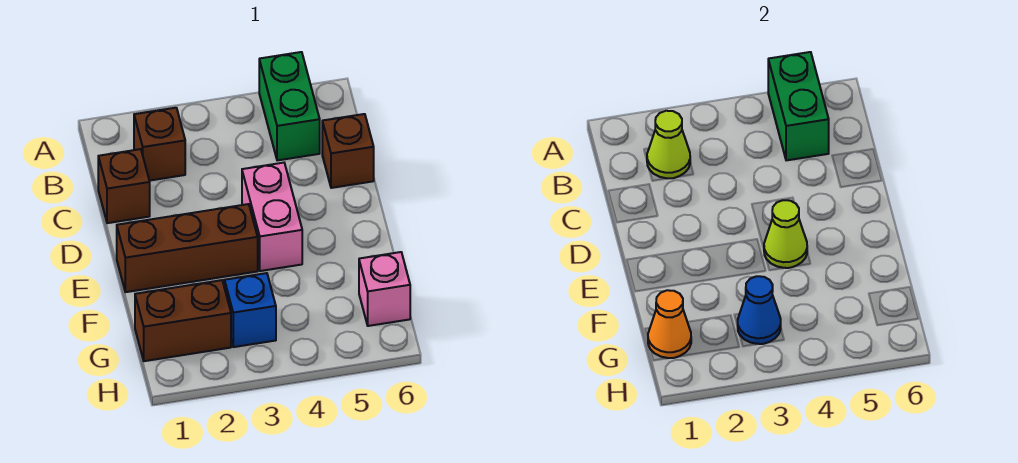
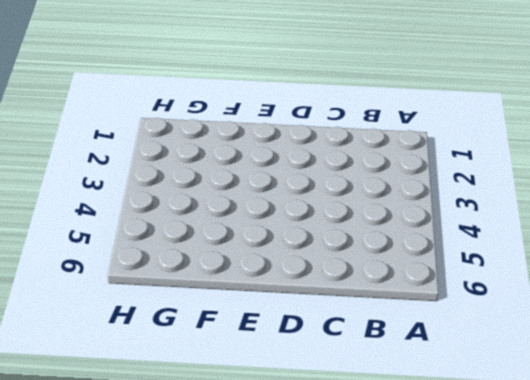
none -> green 1x2 brick [259,52,320,160]
none -> brown 1x1 brick [134,108,185,181]
none -> brown 1x1 brick [98,149,150,223]

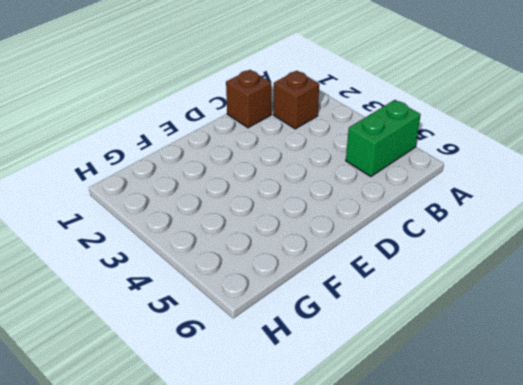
none -> brown 1x1 brick [322,114,374,188]
none -> pink 1x2 brick [242,163,302,271]
none -> brown 1x3 brick [117,204,258,292]

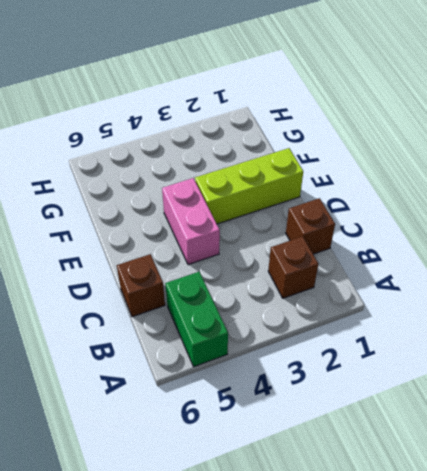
lime 1x3 brick [195,148,303,224] -> brown 1x3 brick [117,204,258,292]
none -> brown 1x2 brick [135,280,231,361]
none -> blue 1x1 brick [224,273,276,347]
none -> pink 1x1 brick [359,252,410,326]

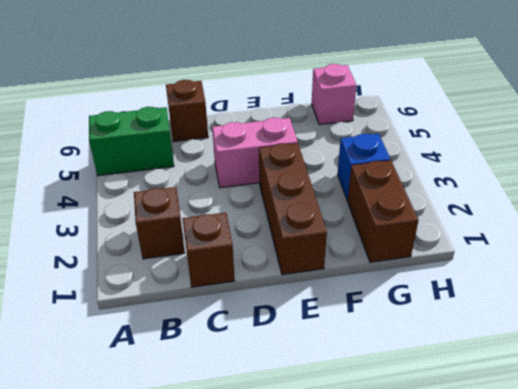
none -> green 1x2 brick [768,52,829,160]
none -> lime 1x1 cone [647,111,690,179]
none -> lime 1x1 cone [764,200,807,268]

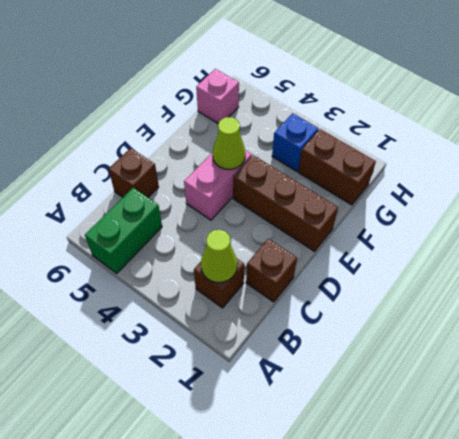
none -> green 1x2 brick [768,52,829,160]
none -> orange 1x1 cone [648,290,691,358]
none -> blue 1x1 cone [738,276,781,344]

